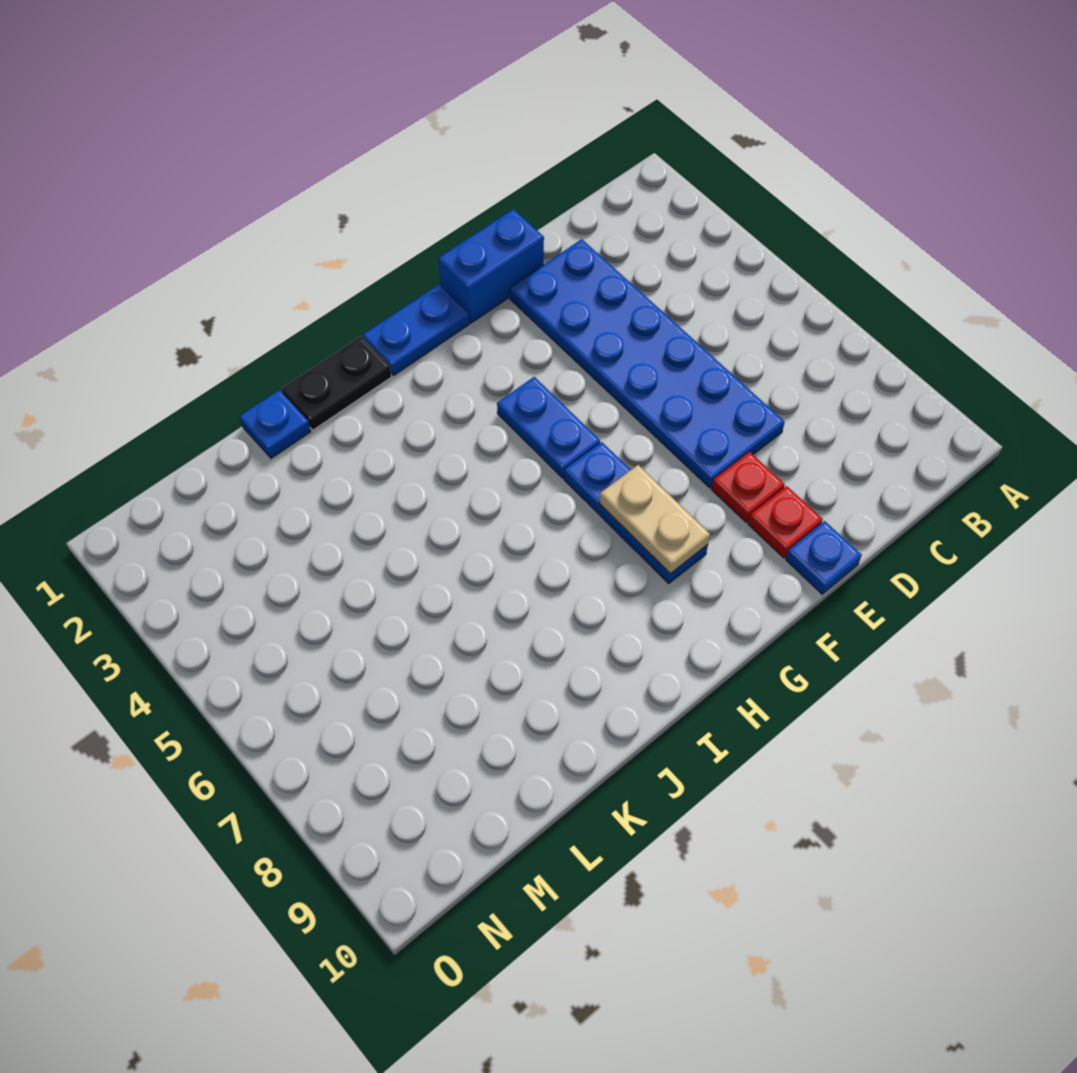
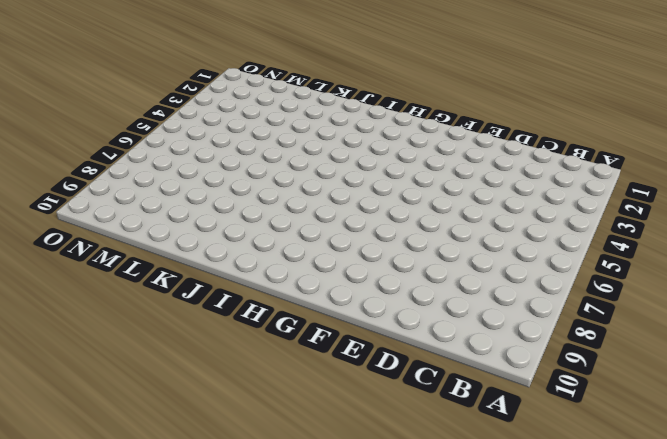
none -> blue 2x6 plate [510,239,785,488]
none -> blue 1x2 brick [439,209,544,323]

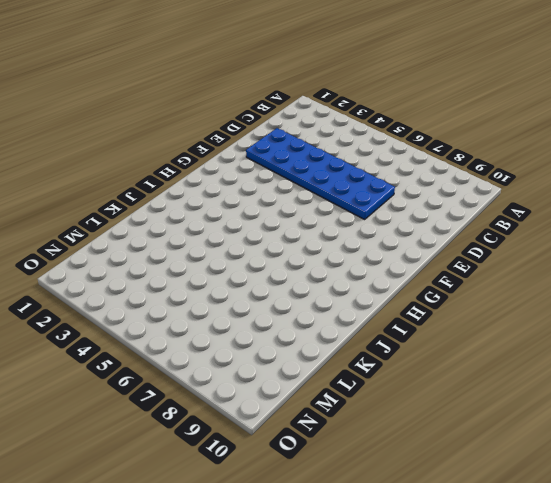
none -> blue 1x2 brick [439,209,544,323]
none -> red 1x1 plate [712,452,785,522]

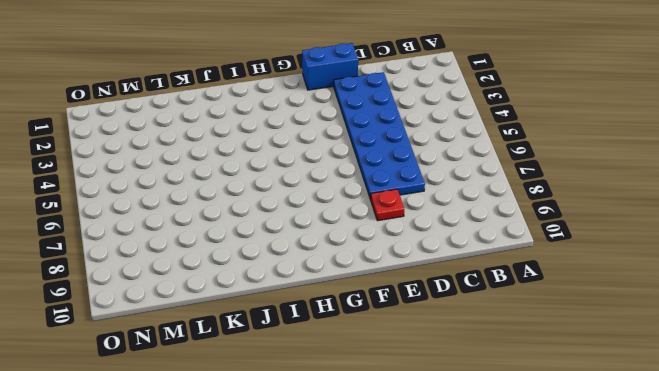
none -> red 1x1 plate [748,486,823,558]
none -> blue 1x1 plate [786,521,862,594]

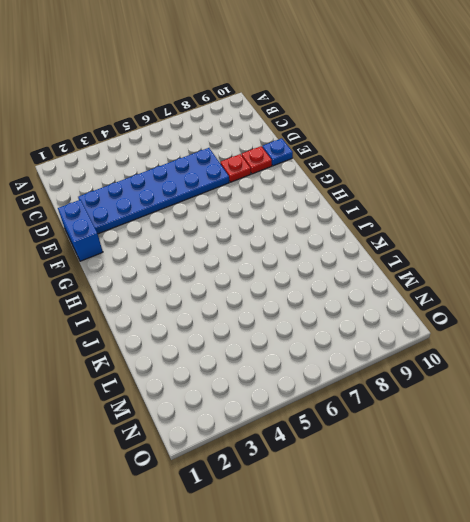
none -> blue 1x2 plate [363,285,469,375]
none -> blue 1x2 plate [497,377,600,478]

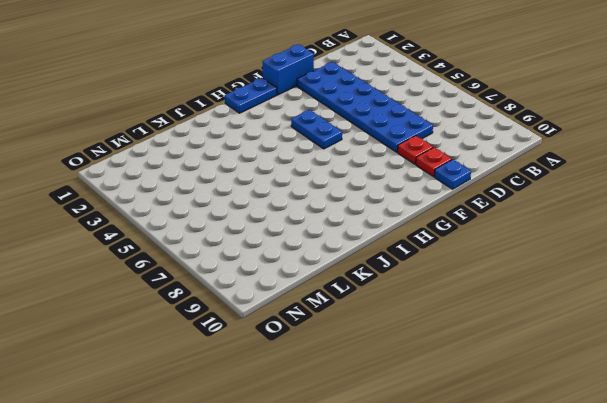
none -> blue 1x3 plate [564,442,708,583]
none -> black 1x2 plate [282,336,392,430]

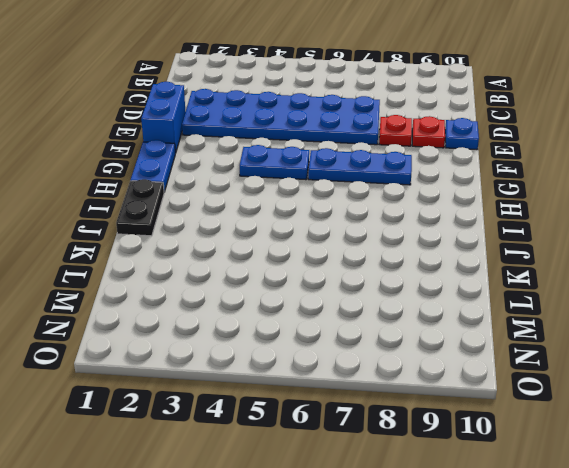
none -> blue 1x1 plate [240,390,311,458]
none -> tan 1x2 plate [599,465,710,574]

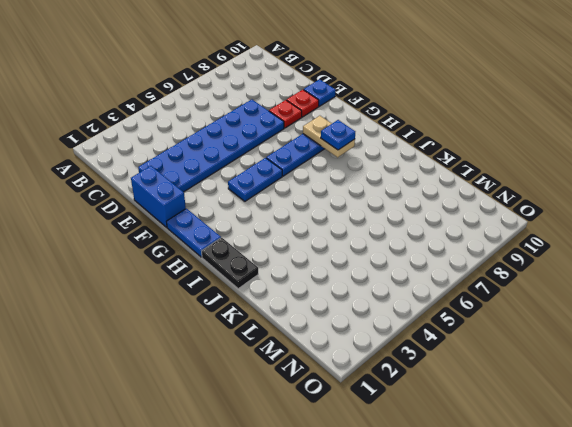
tan 1x2 plate [303,116,355,157] -> tan 1x2 plate turned to [599,465,710,574]
blue 1x1 plate [321,120,355,150] -> blue 1x1 plate moved to [240,390,311,458]

